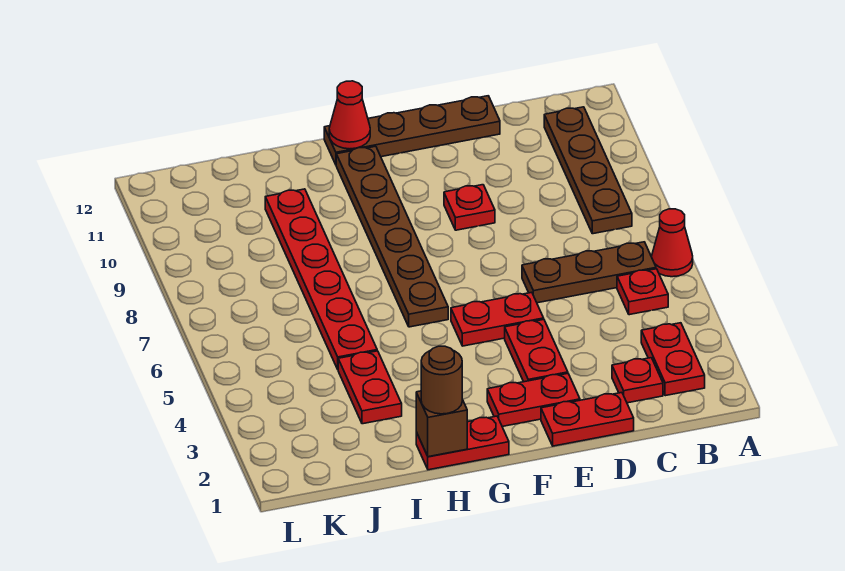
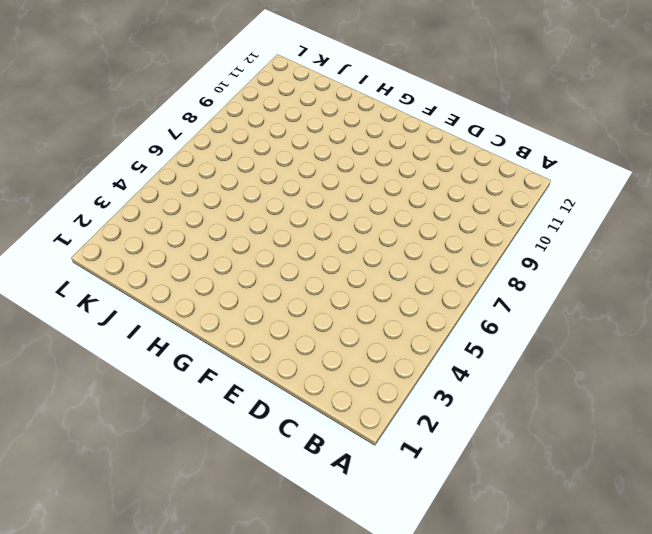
none -> red 1x1 cone [652,209,693,277]
none -> red 1x2 plate [641,323,705,396]
none -> red 1x1 plate [617,269,668,315]

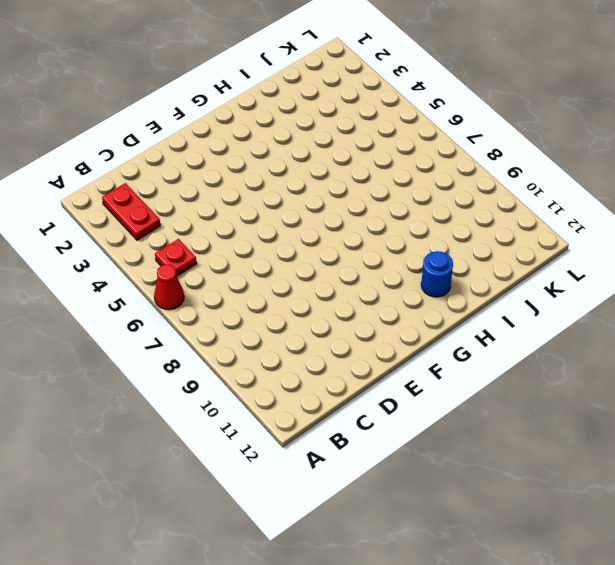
blue 1x1 round brick [421,251,453,297] -> none
none -> brown 1x3 plate [522,242,656,303]
none -> brown 1x4 plate [544,107,632,234]
none -> red 1x1 plate [612,358,663,403]

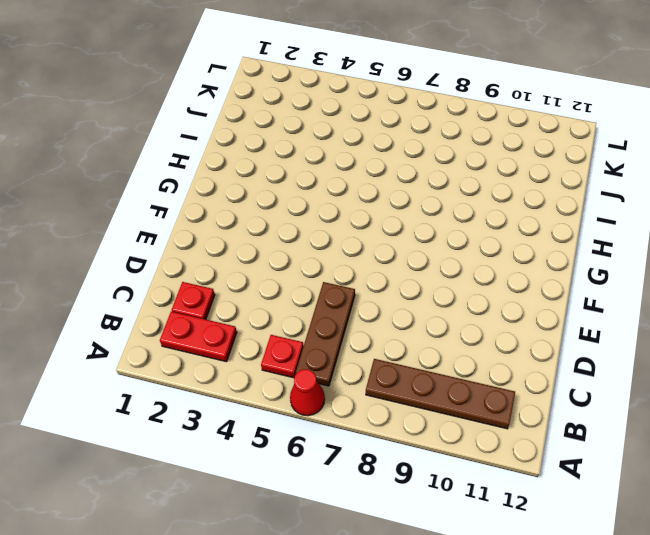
none -> red 1x2 plate [541,393,634,446]
none -> brown 1x4 plate [324,96,500,165]
none -> red 1x2 plate [487,374,580,426]

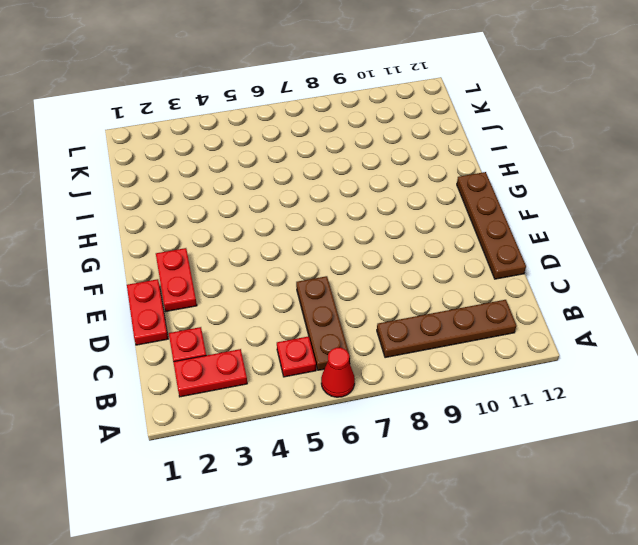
none -> red 1x2 plate [505,319,568,382]
none -> red 1x2 plate [451,292,544,346]
none -> red 1x1 plate [444,185,495,230]

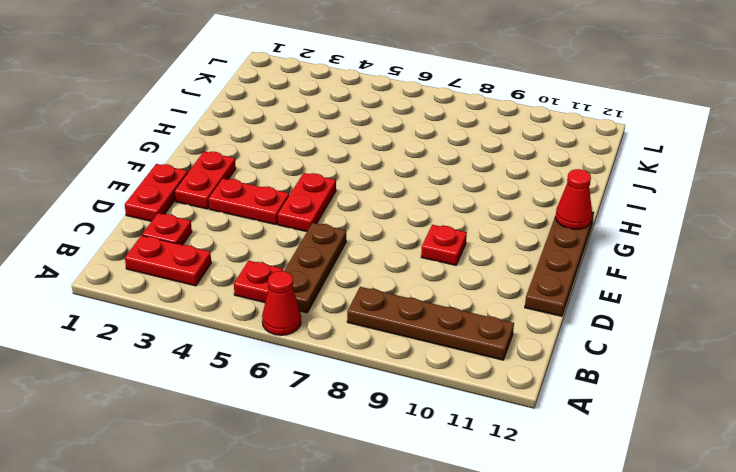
none -> red 1x2 plate [416,416,509,470]
none -> brown 1x6 plate [336,146,448,327]
none -> red 1x2 plate [338,351,402,424]

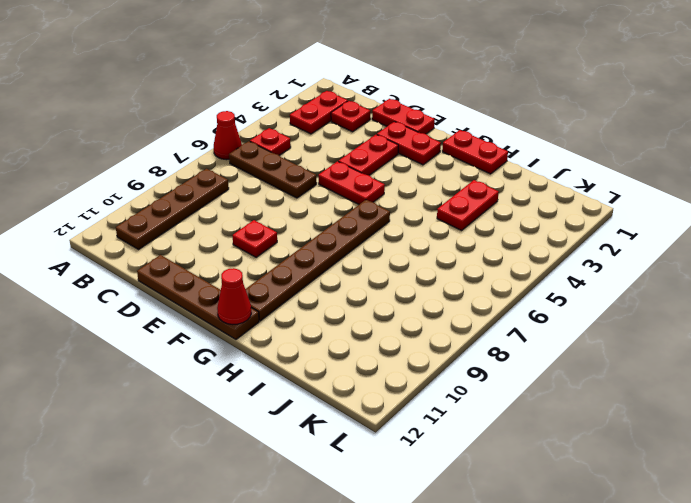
none -> red 1x6 plate [265,189,377,369]
none -> brown 1x1 brick [416,391,467,457]
none -> brown 1x1 round brick [421,346,462,414]

